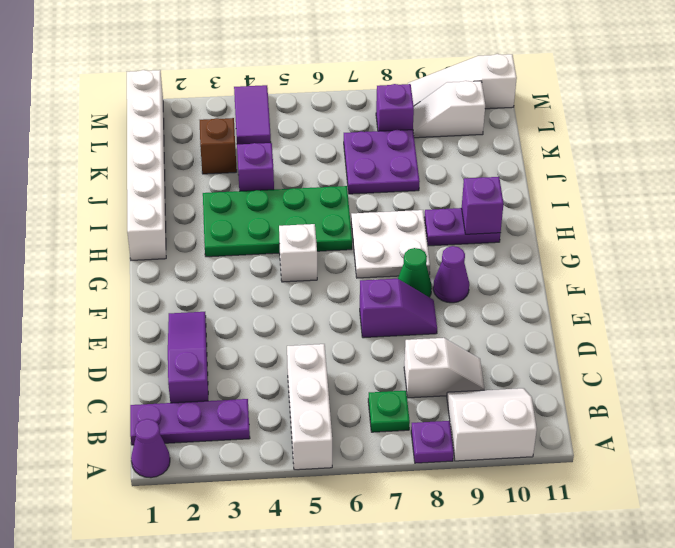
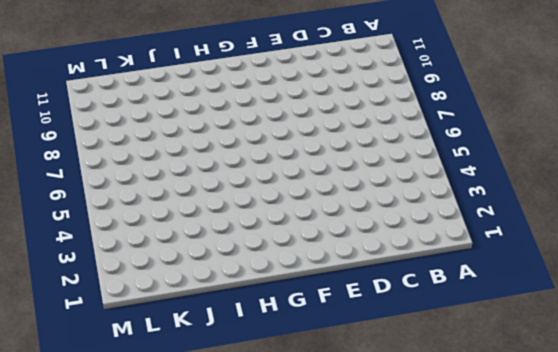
none -> purple 1x1 cone [131,419,170,478]
none -> white 1x3 brick [287,344,332,470]
none -> purple 1x1 plate [411,421,454,463]

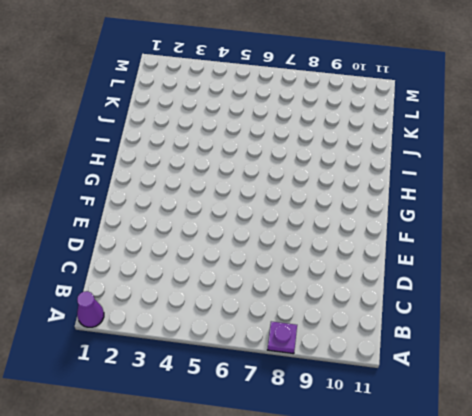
none -> white 1x3 brick [287,344,332,470]
none -> white 2x2 slope [447,388,537,461]
none -> purple 1x3 plate [130,399,250,445]

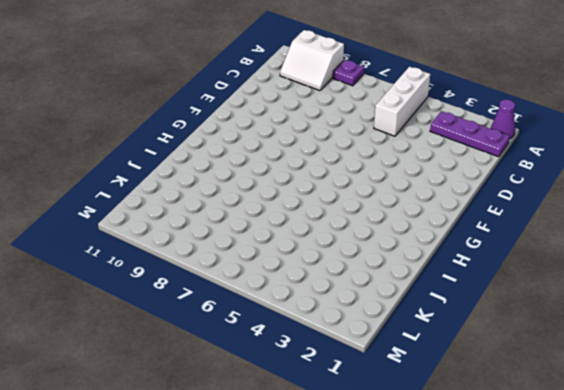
none -> green 1x1 plate [368,391,410,432]
none -> purple 1x3 slope [168,312,208,403]
none -> white 1x2 slope [404,338,484,398]

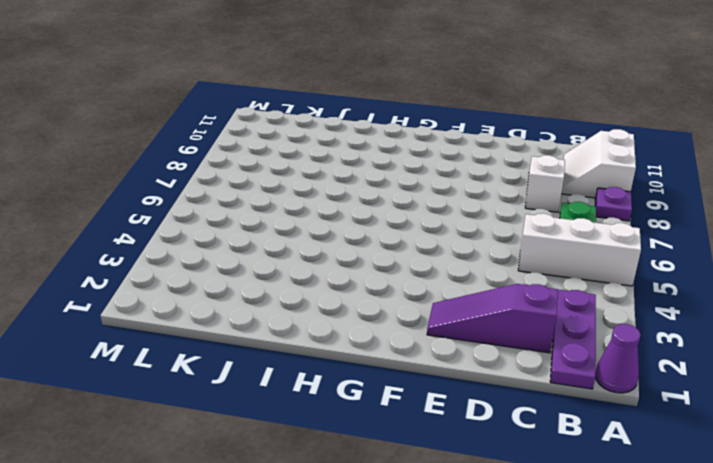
none -> purple 1x2 slope [360,279,437,338]
none -> green 1x1 cone [398,248,432,297]
none -> purple 1x1 cone [433,246,469,303]

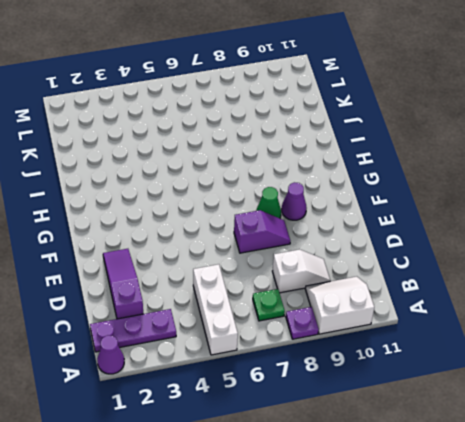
none -> white 1x1 brick [279,224,317,282]
none -> white 2x2 plate [351,210,430,278]
none -> white 1x6 brick [127,70,166,260]

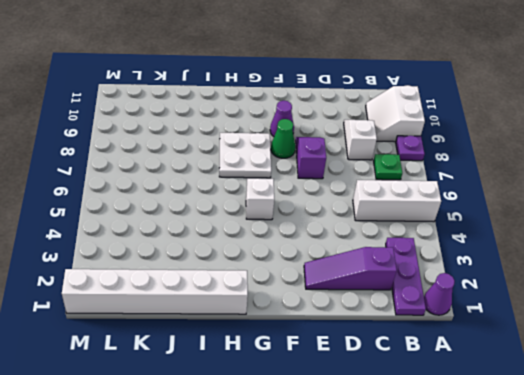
none -> green 2x4 plate [203,186,352,257]
none -> purple 1x2 plate [424,208,500,246]
none -> purple 1x1 brick [237,143,274,191]

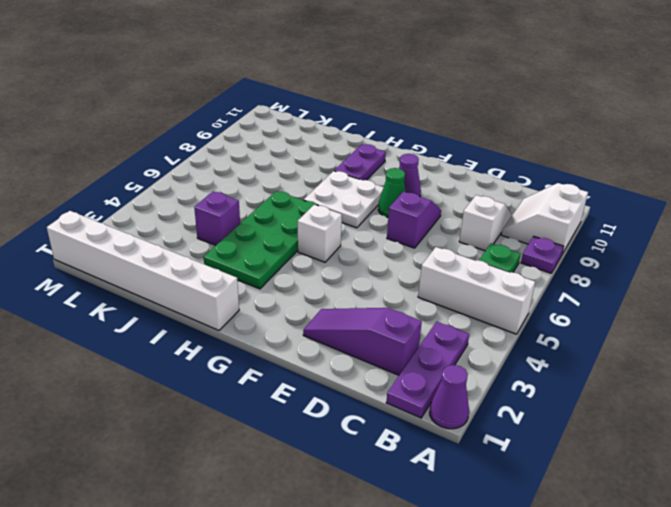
none -> purple 2x2 plate [344,130,420,194]
none -> brown 1x1 brick [200,118,237,174]
none -> purple 1x2 tile [234,85,271,144]

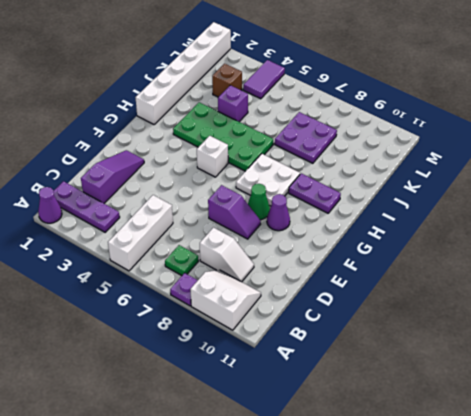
none -> purple 1x1 brick [376,84,414,131]
none -> white 1x2 slope [413,81,485,138]
none -> white 1x3 slope [408,54,517,109]

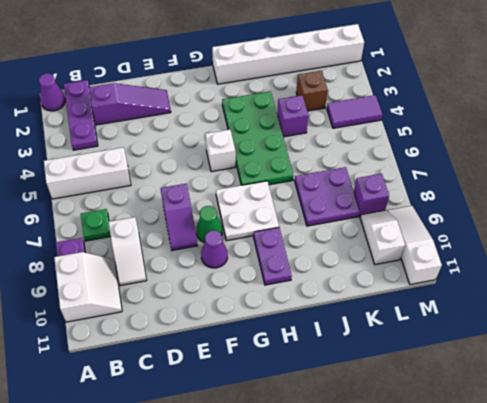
none -> purple 1x1 brick [462,177,504,234]

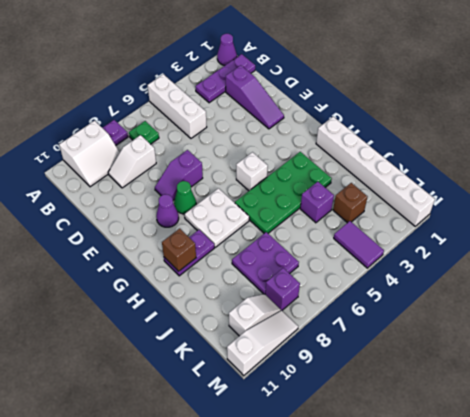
brown 1x1 brick [162,229,196,271] -> purple 1x1 brick [462,177,504,234]

